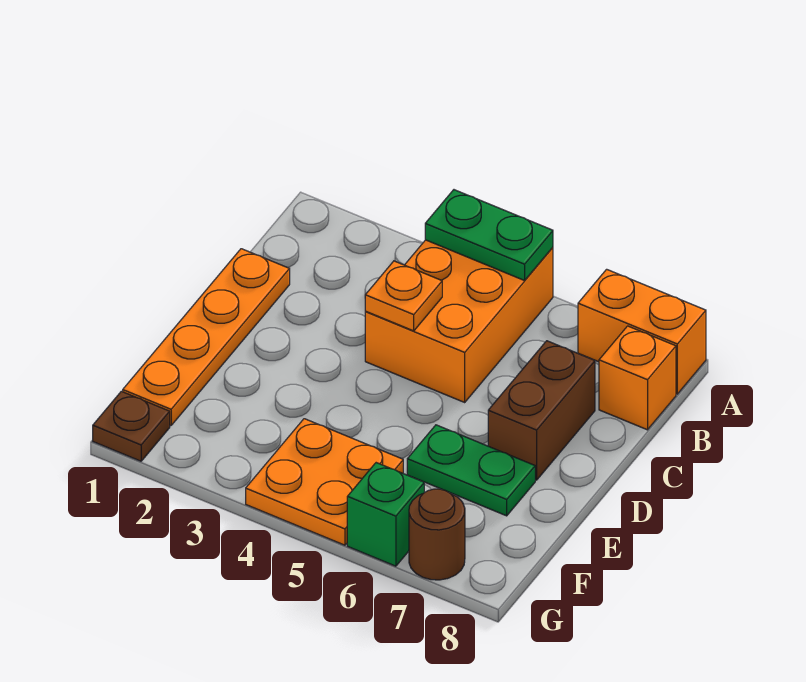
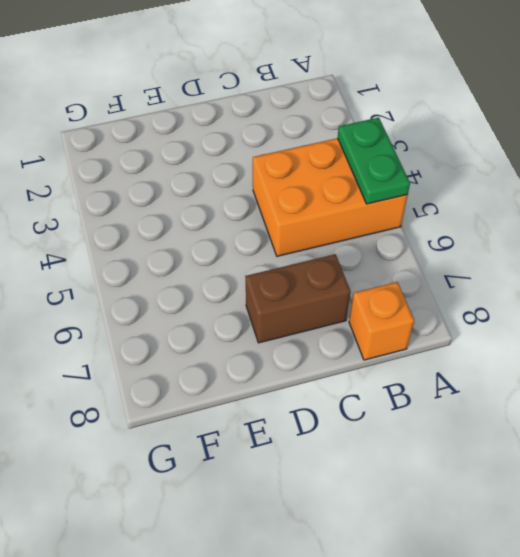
none -> orange 1x2 brick [578,269,706,394]
none -> orange 1x4 plate [123,249,290,426]
none -> green 1x2 plate [407,425,535,516]

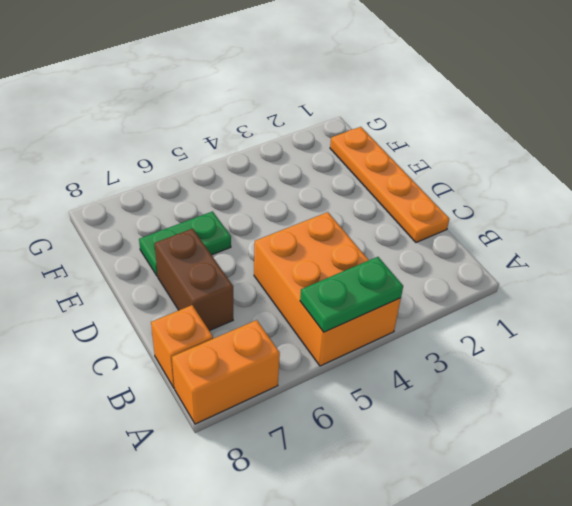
none -> orange 2x2 plate [246,419,403,545]
none -> brown 1x1 plate [93,391,170,461]
none -> green 1x1 brick [347,463,424,566]

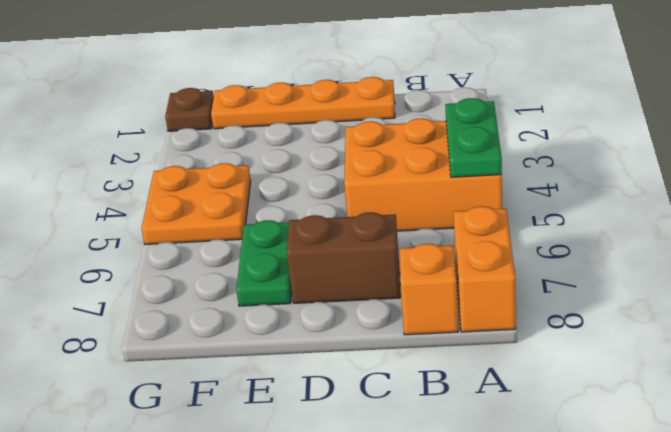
none -> green 1x1 brick [347,463,424,566]
none -> brown 1x1 round brick [409,489,465,580]
none -> orange 1x1 plate [365,261,442,331]

